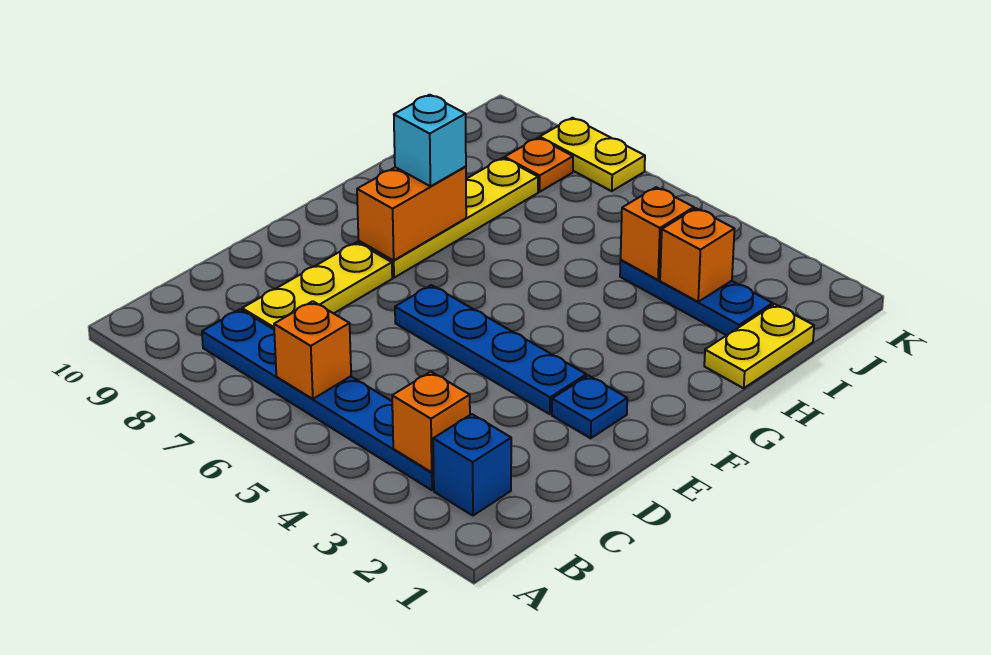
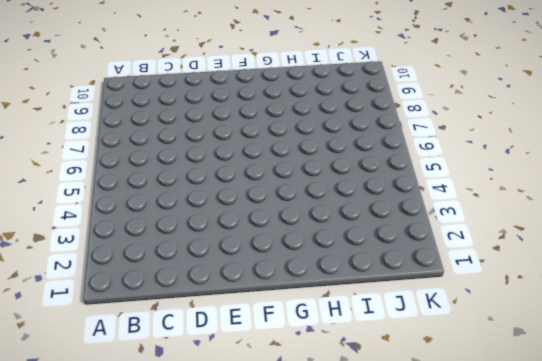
none -> blue 1x1 brick [433,414,511,516]
none -> blue 1x6 plate [202,309,434,490]
none -> yellow 1x3 plate [242,242,392,329]

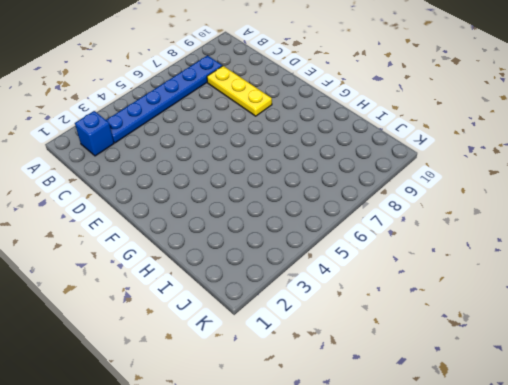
none -> blue 1x1 plate [552,375,627,438]
none -> blue 1x4 plate [395,285,586,414]
none -> yellow 1x4 plate [359,158,538,278]

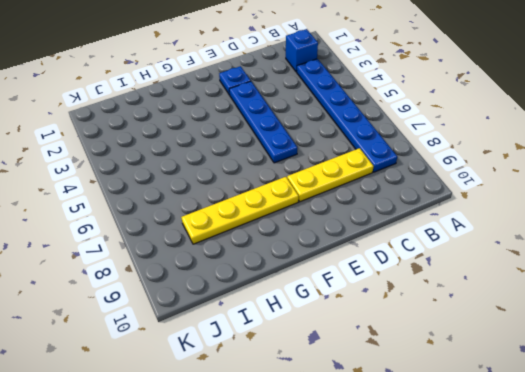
none -> yellow 1x2 plate [704,304,814,388]
none -> blue 1x3 plate [620,260,773,335]
none -> orange 1x1 plate [505,138,573,192]

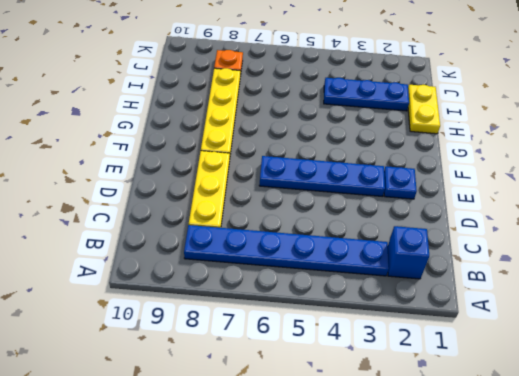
none -> yellow 1x2 plate [540,118,645,191]
none -> orange 1x1 brick [392,372,470,472]
none -> orange 1x1 brick [274,301,351,399]

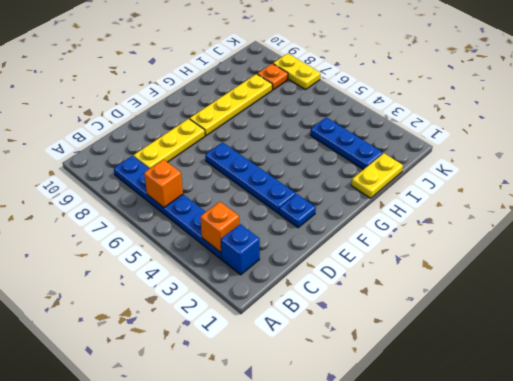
none -> orange 1x2 brick [357,167,466,260]
none -> orange 1x1 brick [660,208,734,302]
none -> orange 1x1 brick [621,187,694,280]

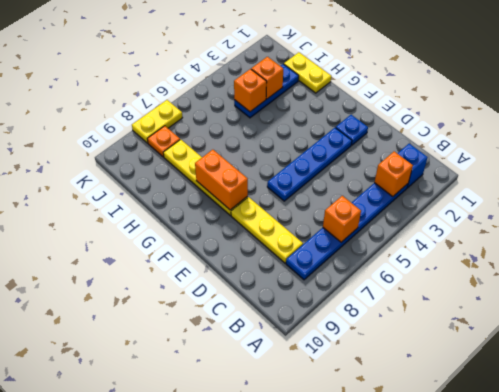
none -> cyan 1x1 brick [394,95,466,186]

